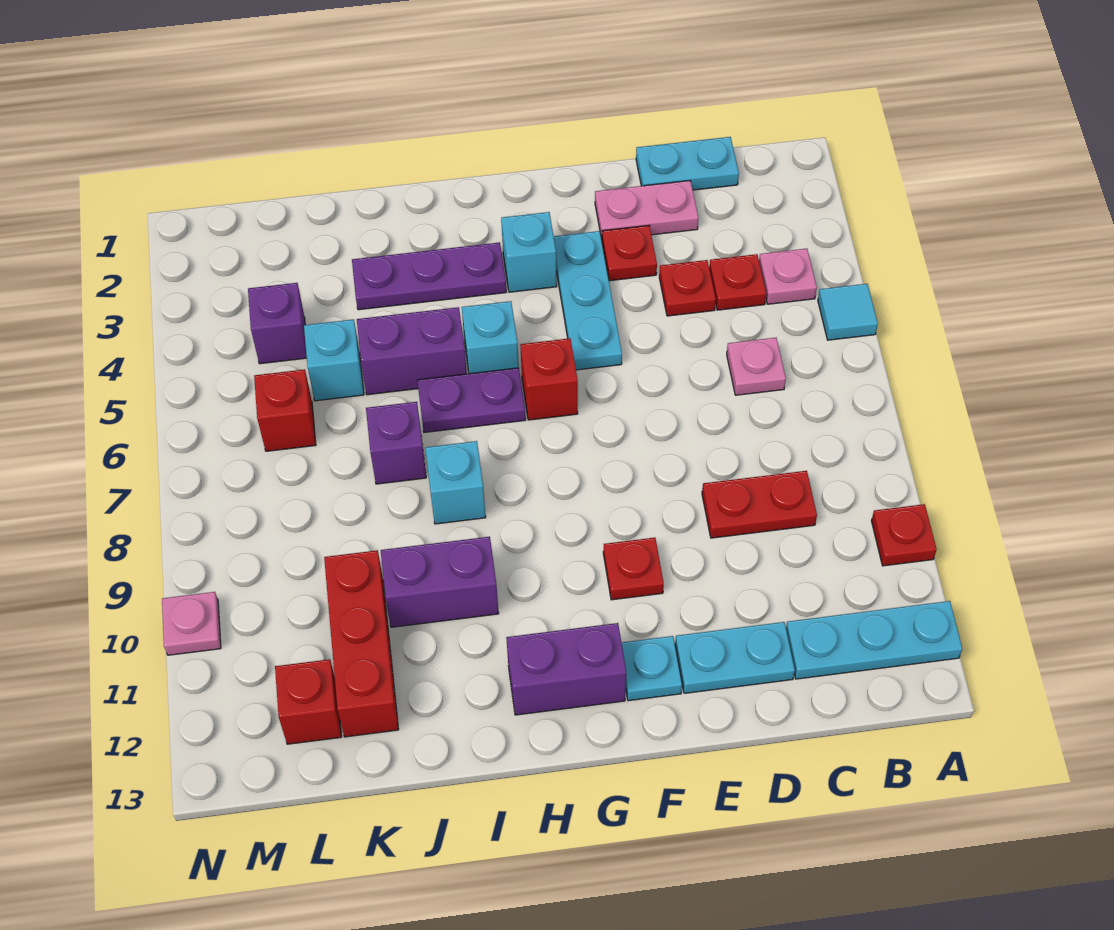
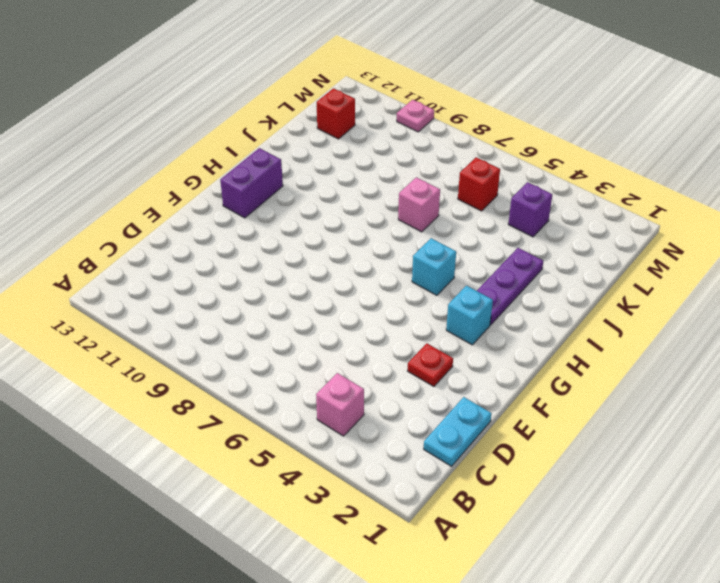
pink 1x1 brick [316,373,364,436] -> pink 1x1 plate [759,249,817,304]
pink 1x1 brick [398,177,440,232] -> purple 1x1 brick [366,402,426,484]
none -> cyan 1x1 tile [818,284,878,340]
none -> red 1x1 plate [871,504,937,566]
none -> cyan 1x3 plate [786,601,962,679]
none -> red 1x1 plate [709,254,766,310]

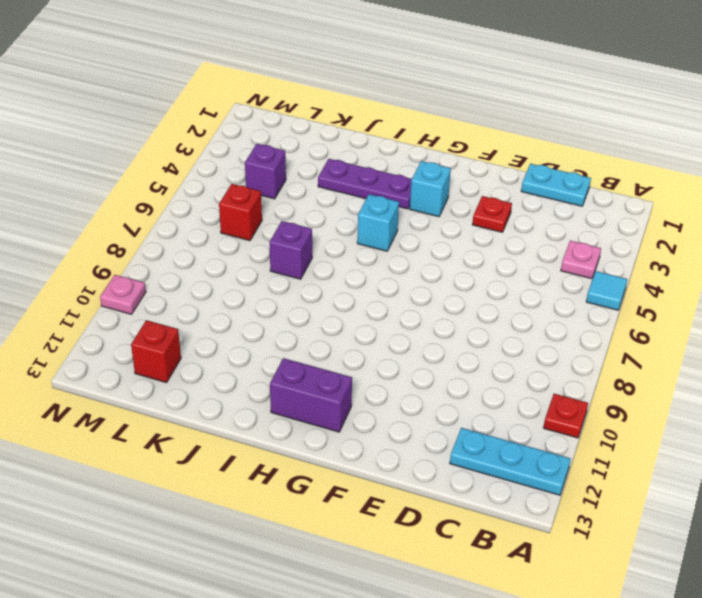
none -> red 1x1 plate [709,254,766,310]
none -> pink 1x1 plate [727,338,786,395]
none -> red 1x2 plate [702,471,817,538]
none -> pink 1x2 plate [595,181,699,240]

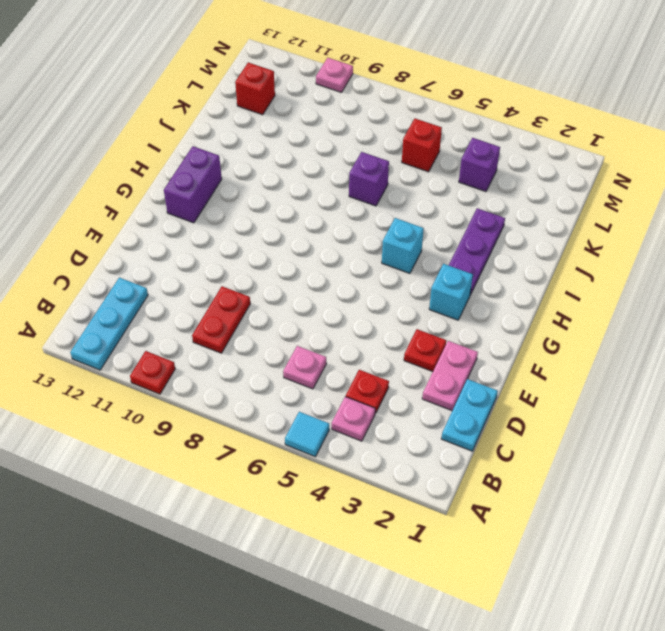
none -> red 1x1 plate [659,260,716,316]
none -> cyan 1x2 plate [675,622,795,693]
none -> cyan 1x3 plate [554,231,622,370]
none -> red 1x1 plate [603,538,664,600]

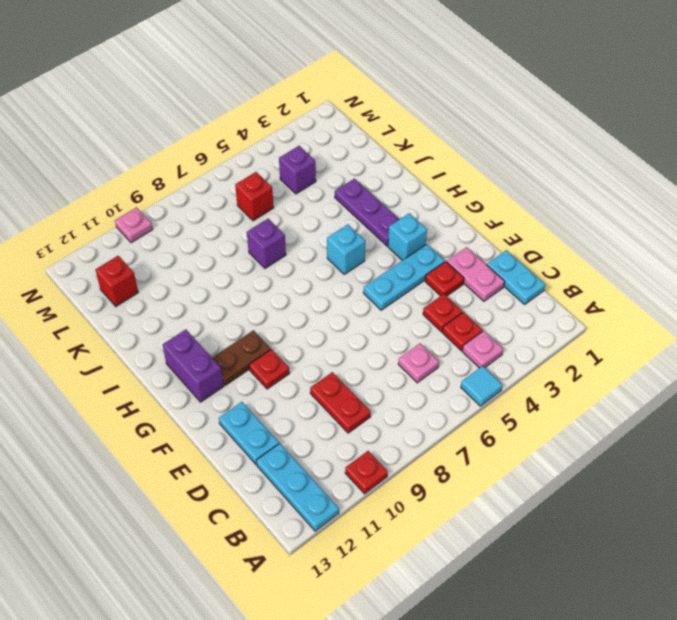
brown 1x2 plate [212,330,271,385] -> none
none -> cyan 1x1 plate [622,636,682,701]
none -> red 1x1 brick [520,338,578,420]
none -> purple 1x2 plate [417,368,526,433]
none -> purple 1x2 brick [357,307,467,395]

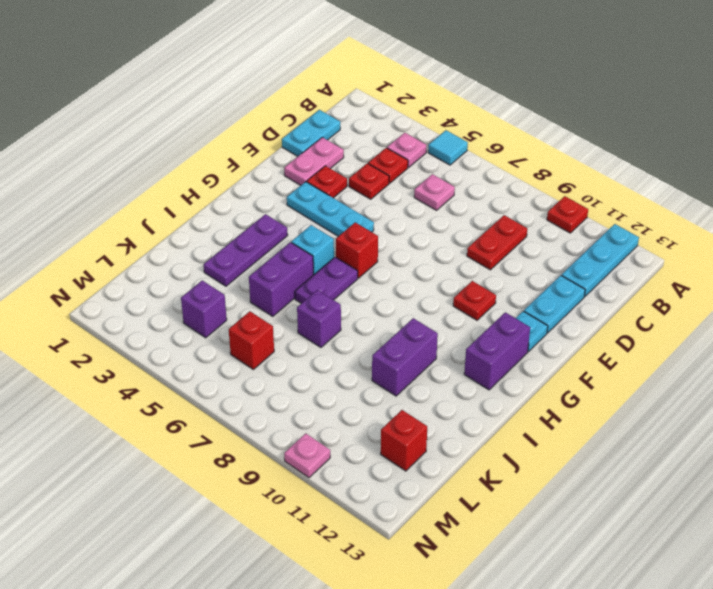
none -> cyan 1x1 brick [501,212,557,292]
none -> cyan 1x1 brick [425,441,486,524]
none -> cyan 1x1 brick [304,319,364,401]
none -> red 1x3 brick [324,550,399,737]

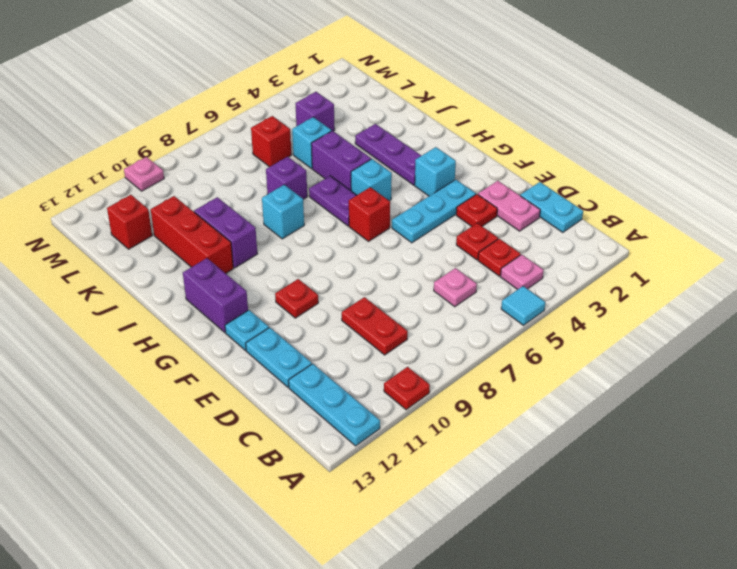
red 1x3 brick [151,196,233,273] -> red 1x3 brick turned to [324,550,399,737]

